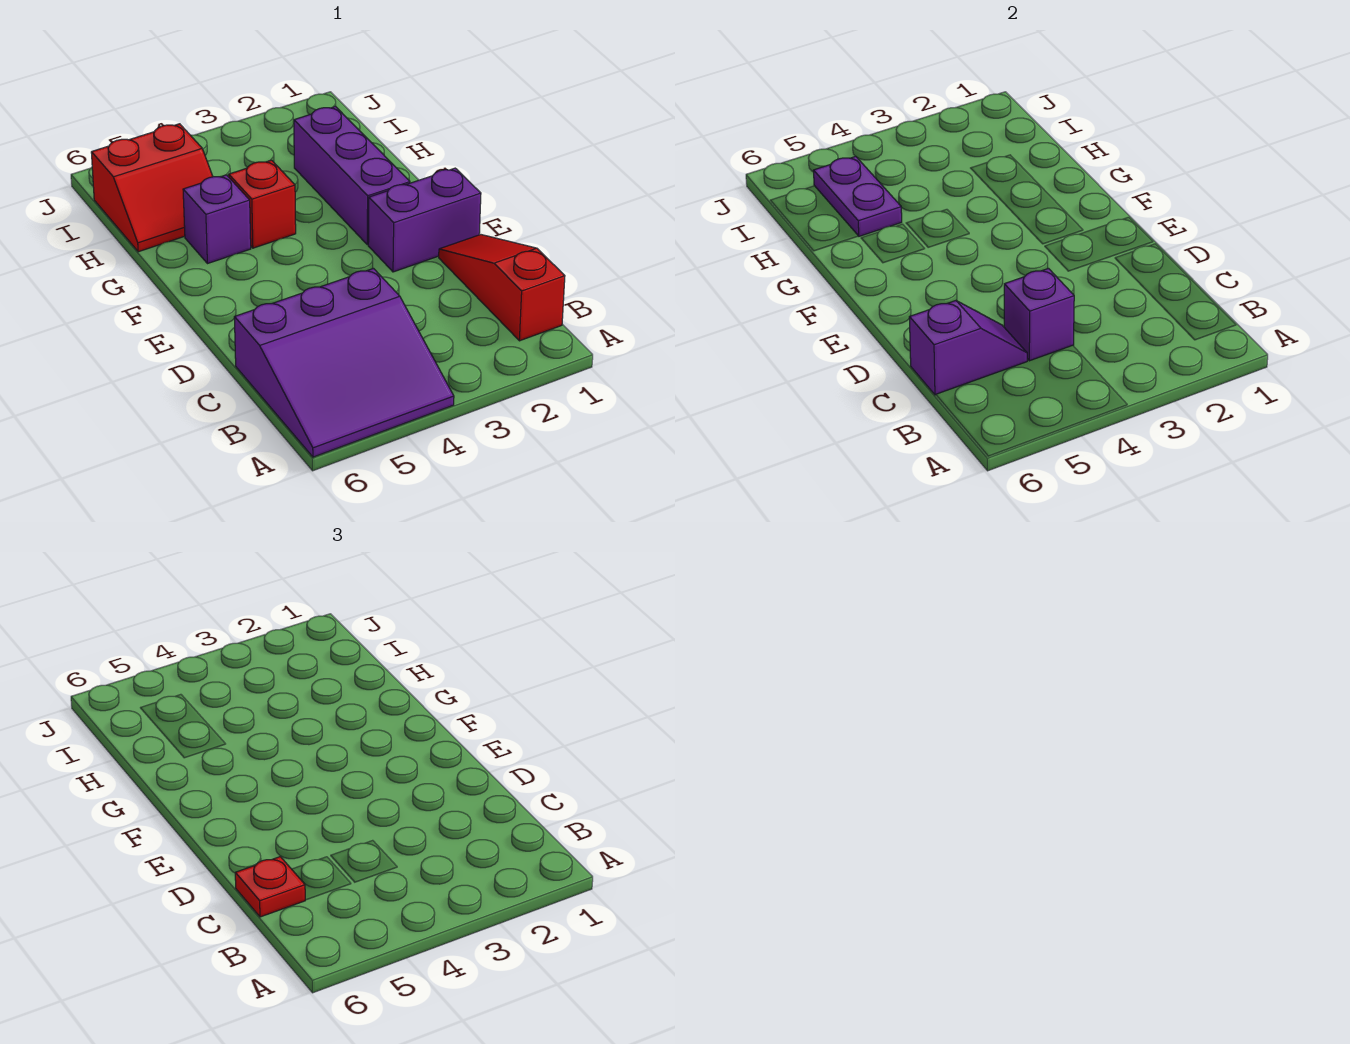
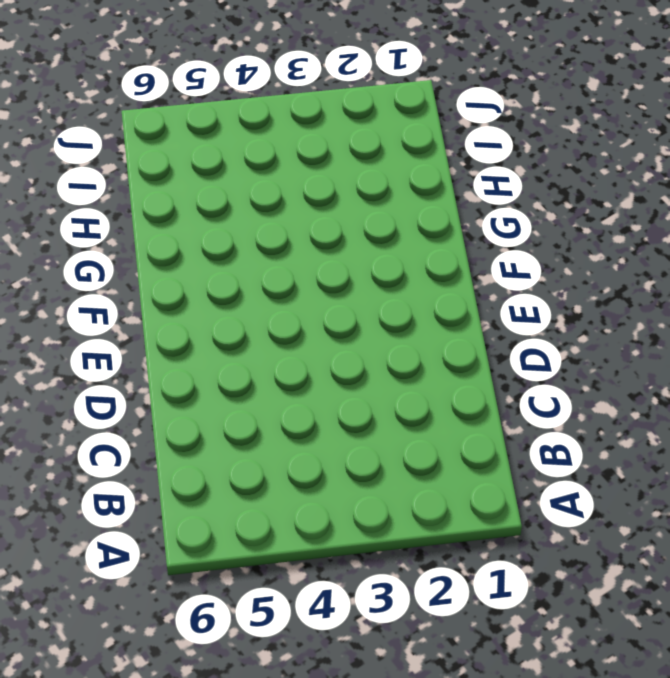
none -> purple 3x3 slope [234,269,454,457]
none -> red 1x3 slope [439,235,565,341]

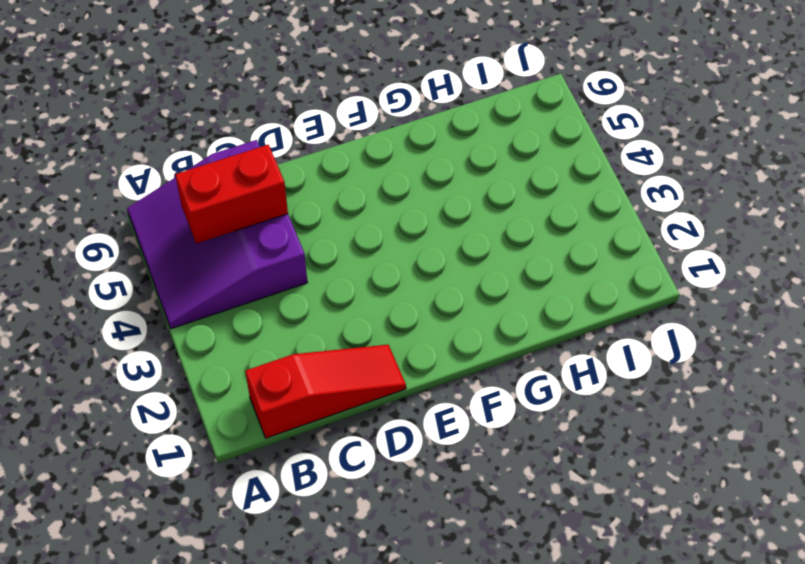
red 1x2 brick [175,144,288,244] -> purple 1x2 slope [909,301,1027,395]
none -> purple 1x2 brick [368,168,481,272]
none -> purple 1x3 brick [294,106,410,245]

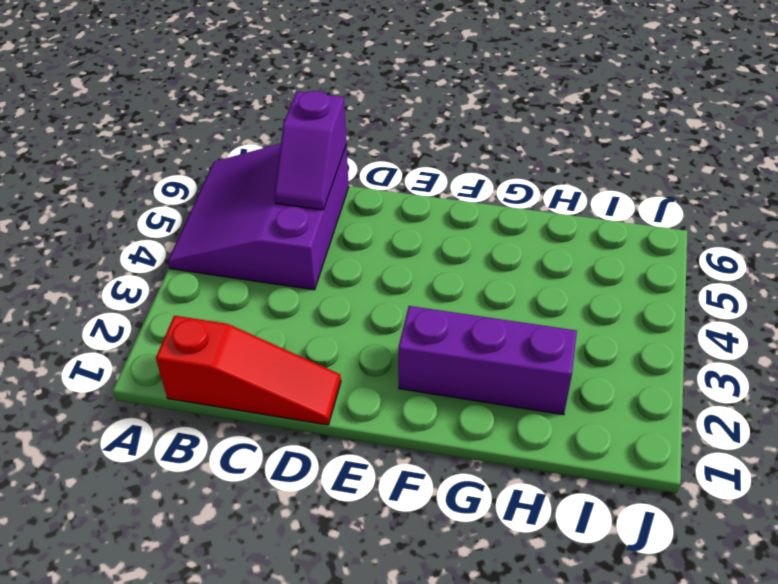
none -> purple 1x2 brick [368,168,481,272]
none -> red 1x1 brick [229,160,296,248]

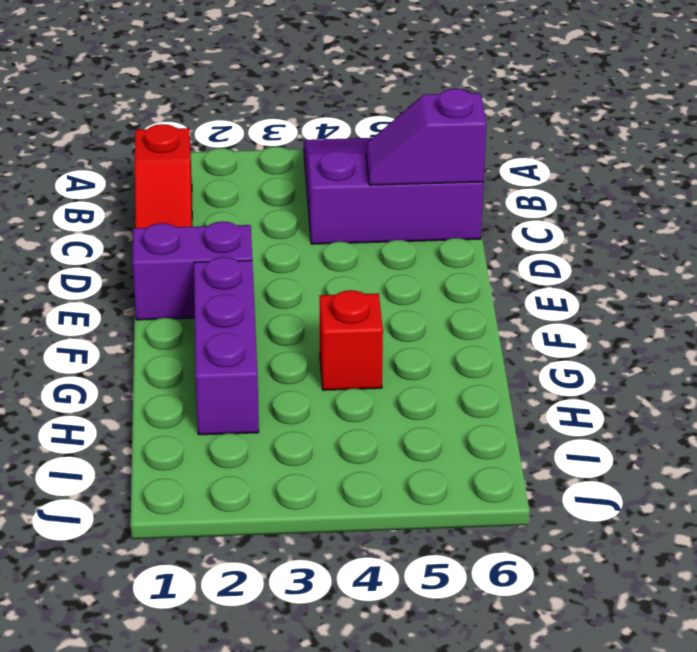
none -> purple 1x1 brick [183,175,251,264]
none -> red 2x2 slope [91,124,213,252]

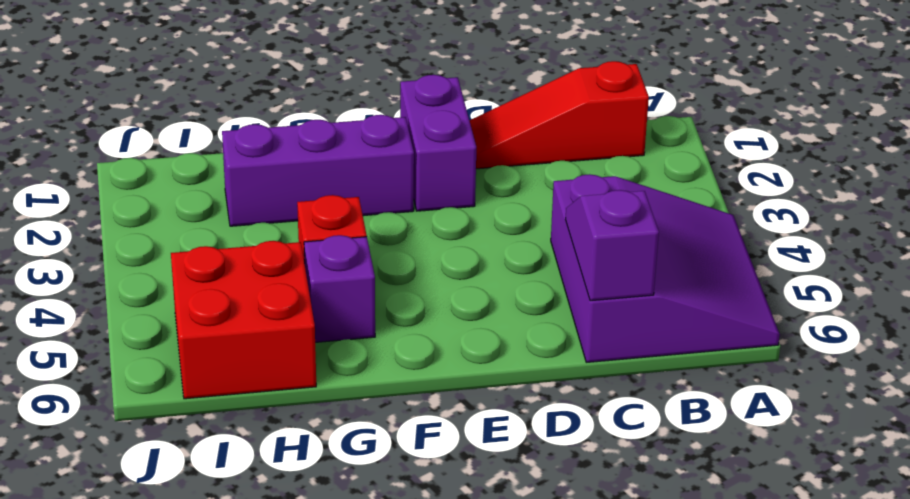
red 2x2 brick [171,241,316,399] -> red 2x2 slope [91,124,213,252]
none -> purple 1x1 brick [1004,269,1074,361]
none -> purple 1x2 plate [813,156,902,236]

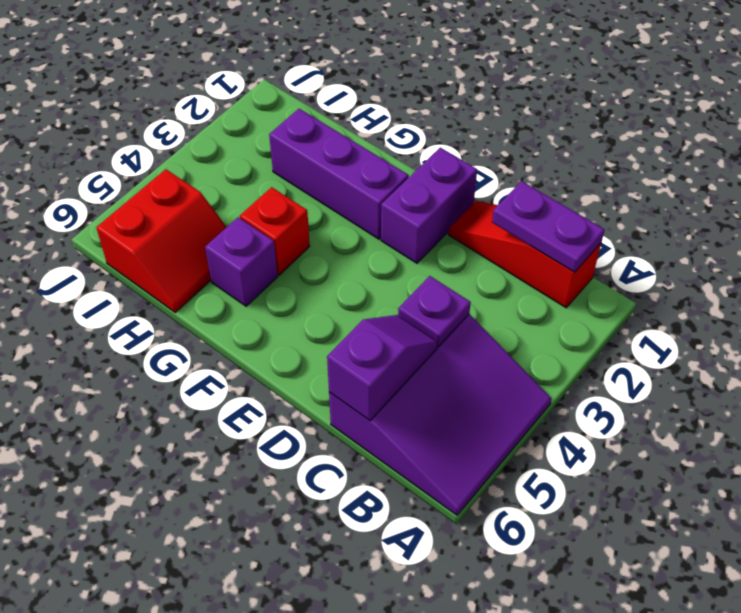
purple 1x2 plate [492,181,605,272] -> purple 1x2 plate moved to [813,156,902,236]
purple 1x1 plate [398,276,471,347] -> purple 1x1 brick [1004,269,1074,361]
none -> red 1x1 plate [235,857,305,917]

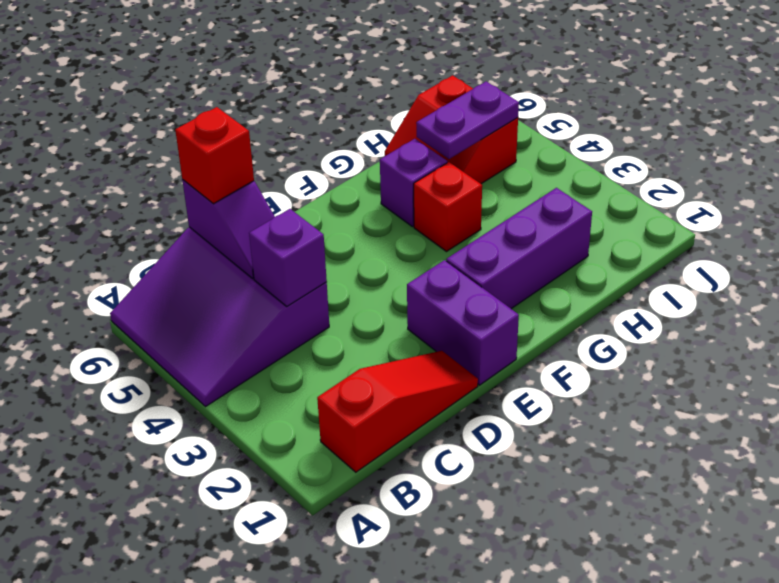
red 1x1 brick [175,107,254,204] -> red 1x1 plate [235,857,305,917]

